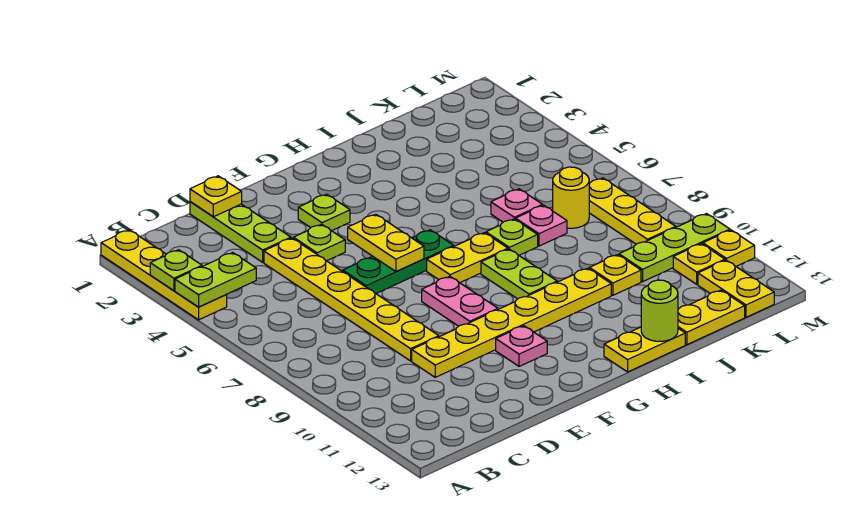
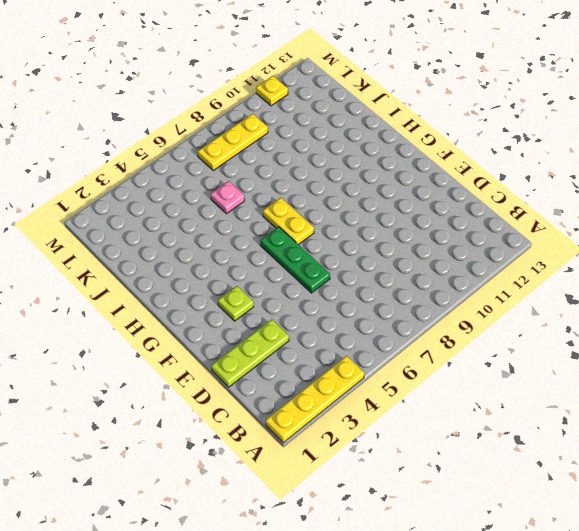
none -> yellow 1x6 plate [264,238,439,361]
none -> yellow 1x6 plate [412,268,611,377]
none -> lime 1x1 plate [294,224,345,261]

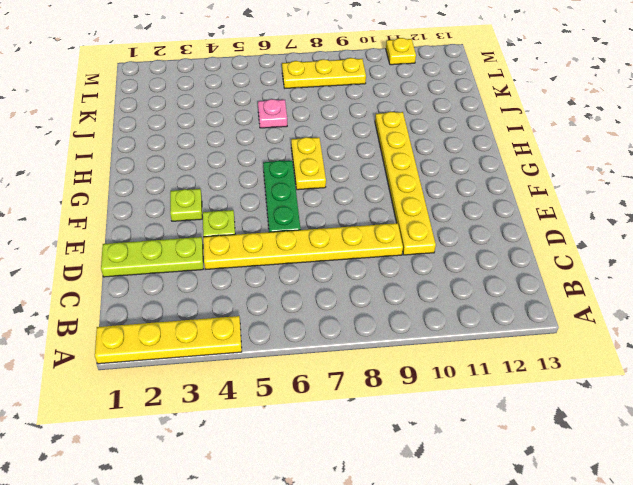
none -> pink 1x2 plate [422,276,498,326]
none -> pink 1x1 plate [496,326,547,366]
none -> lime 1x2 plate [481,249,557,299]

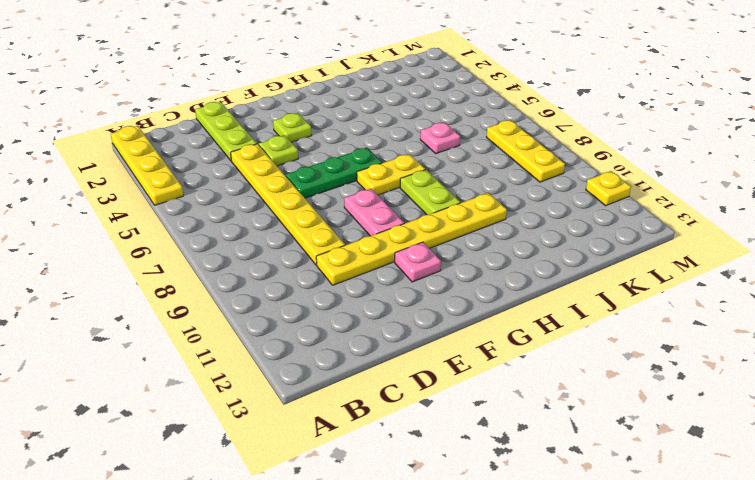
none -> yellow 1x2 plate [604,327,685,372]
none -> lime 1x1 plate [486,219,538,255]
none -> pink 1x1 plate [516,205,567,246]

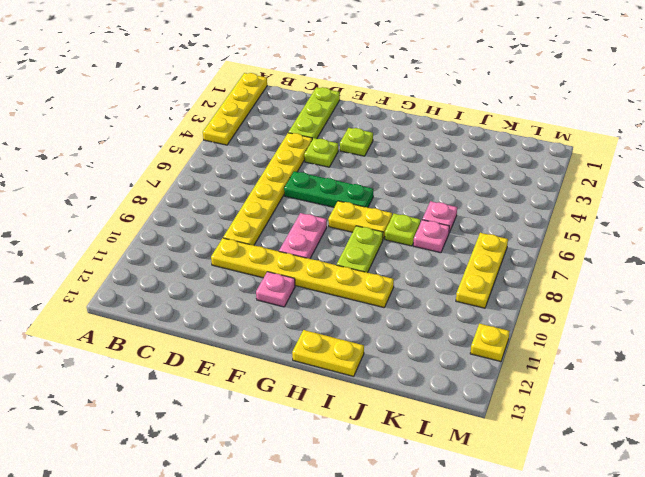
none -> yellow 1x1 plate [589,255,641,295]
none -> yellow 1x2 plate [678,290,745,345]
none -> yellow 1x1 round brick [553,167,589,228]

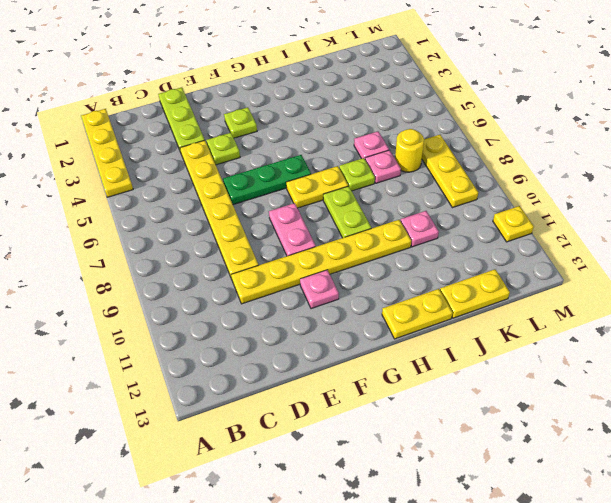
pink 1x1 plate [400,211,439,247] -> yellow 1x1 plate [589,255,641,295]
none -> lime 1x3 plate [619,214,730,282]
none -> yellow 1x1 plate [673,244,725,284]
none -> yellow 1x2 plate [698,260,774,317]

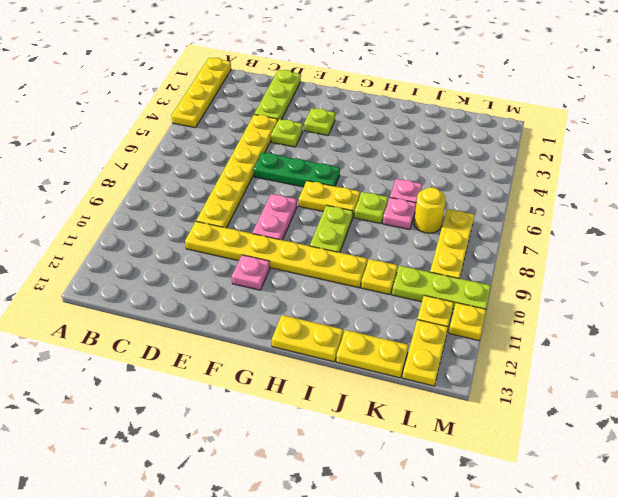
none -> lime 1x1 plate [150,250,202,291]
none -> lime 1x2 plate [175,253,256,307]
none -> yellow 1x1 plate [190,176,242,217]

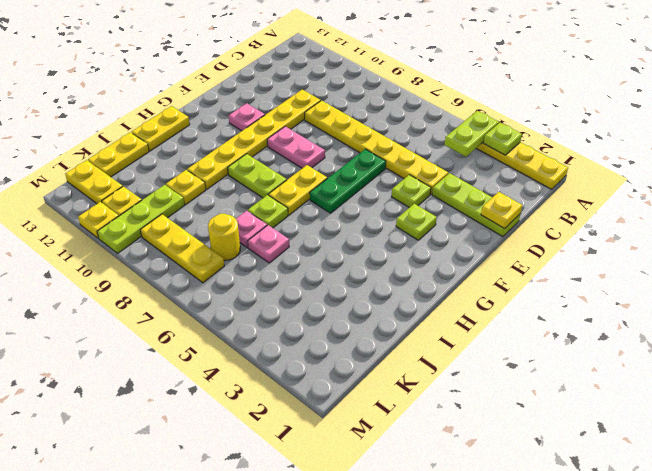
none -> yellow 1x2 plate [348,214,424,272]
none -> lime 1x1 round brick [641,280,678,341]

